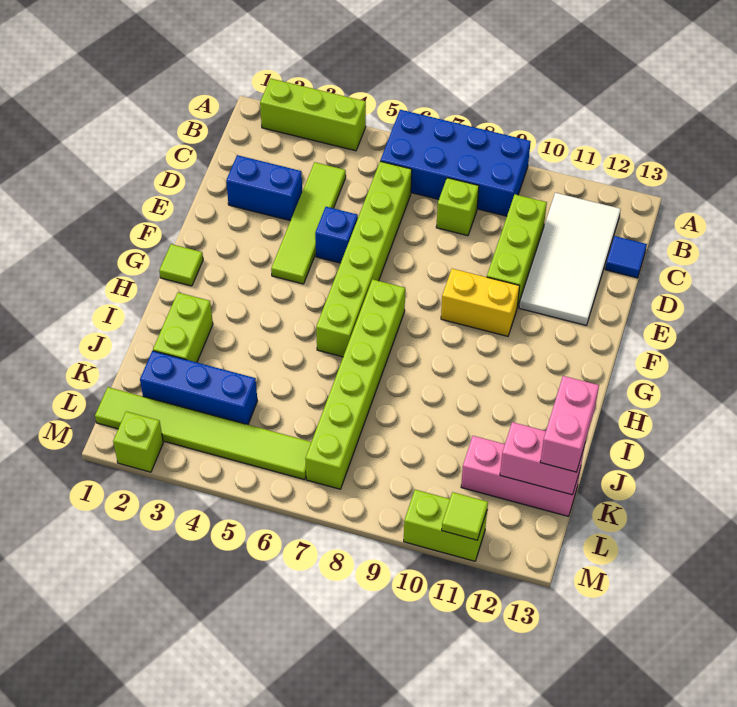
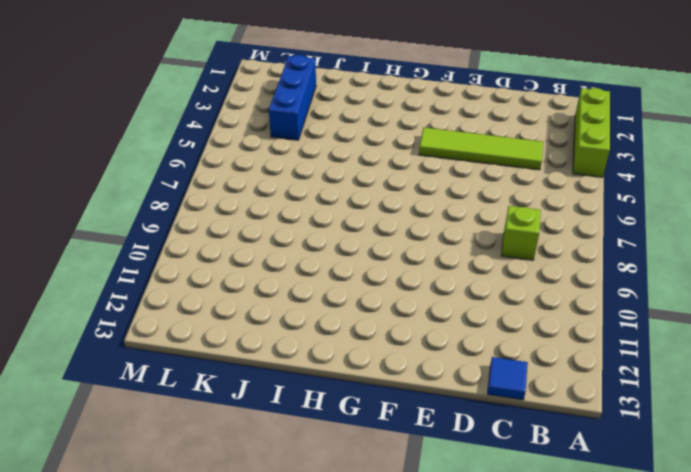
none -> blue 2x4 brick [380,110,531,216]
none -> white 2x4 tile [519,193,621,325]
none -> lime 1x6 brick [316,161,412,357]

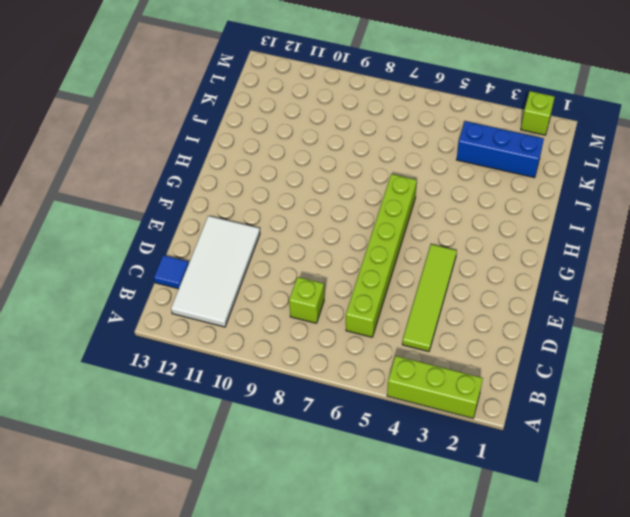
none -> blue 2x4 brick [380,110,531,216]
none -> lime 1x3 brick [487,194,547,308]
none -> blue 1x2 brick [226,155,302,221]

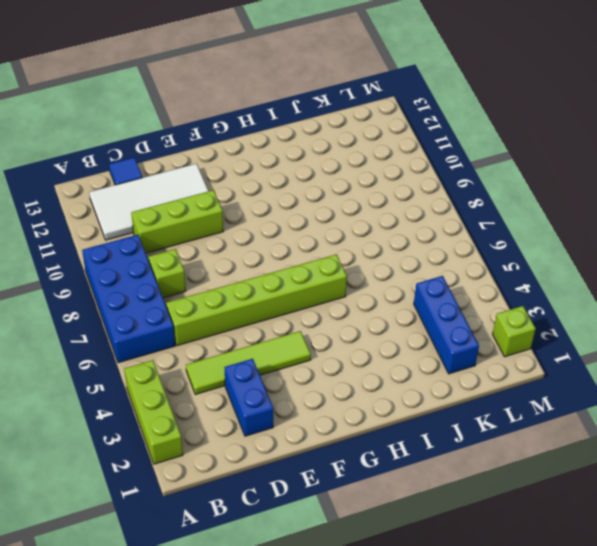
none -> blue 1x1 brick [315,207,358,263]
none -> yellow 1x2 brick [441,269,520,336]
none -> lime 1x1 tile [159,244,203,286]

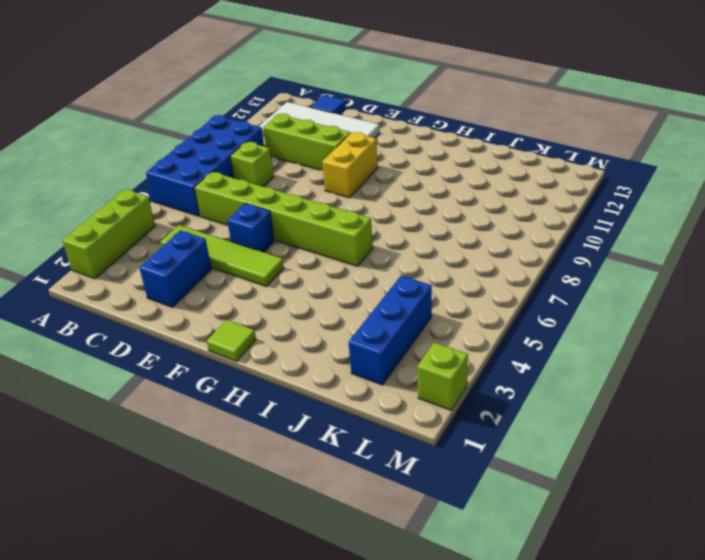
none -> lime 1x6 brick [305,279,405,489]
none -> lime 1x2 brick [153,293,213,362]
none -> pink 1x3 brick [461,436,581,516]

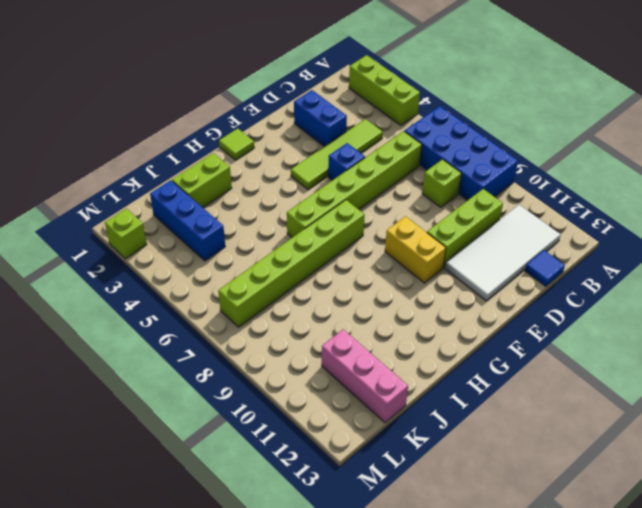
none -> lime 1x6 tile [95,387,311,480]
none -> lime 1x2 brick [404,490,487,561]
none -> pink 1x2 brick [500,422,585,495]

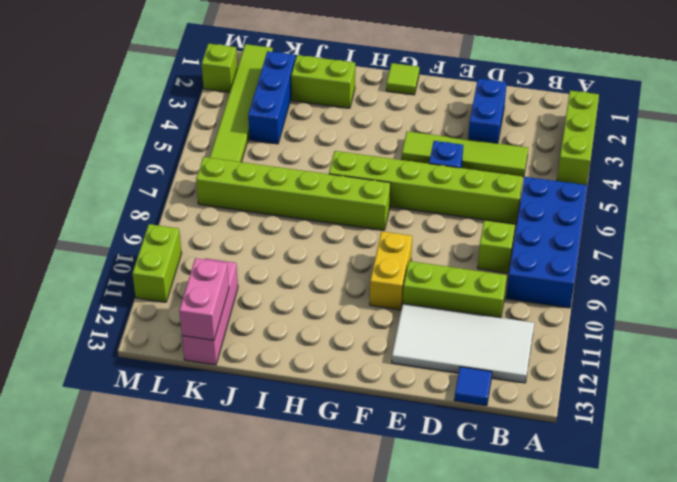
none -> lime 1x1 tile [442,492,488,540]
none -> pink 1x2 brick [540,376,599,472]

